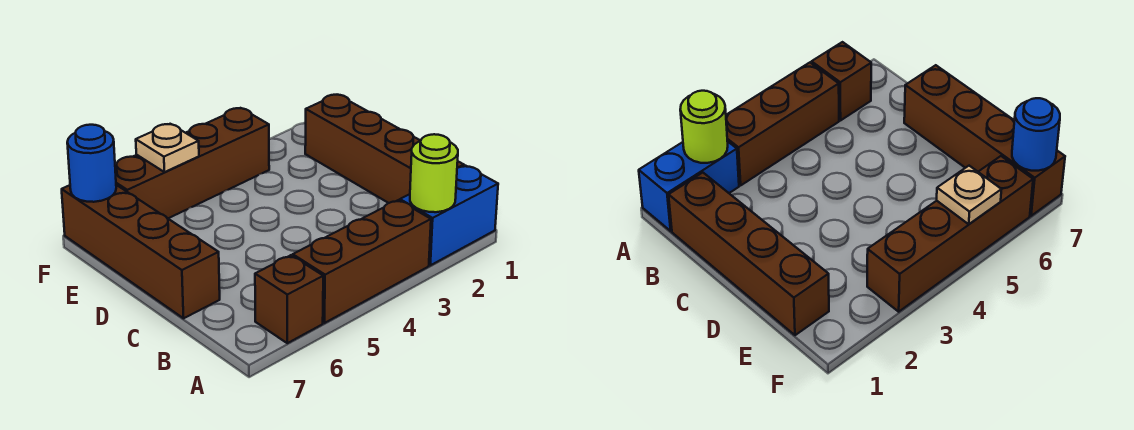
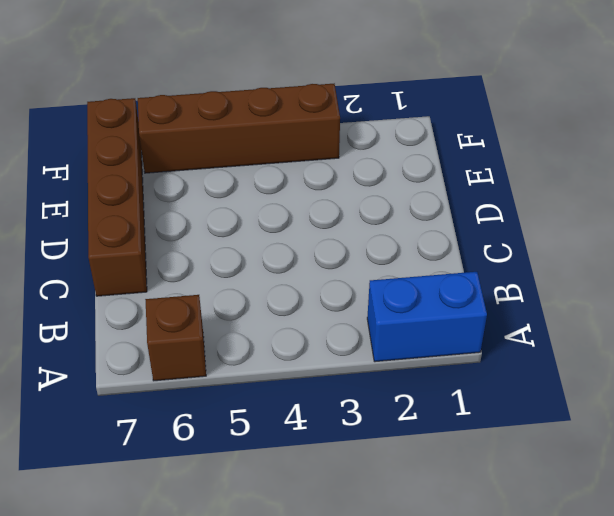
none -> brown 1x3 brick [293,200,431,323]
none -> brown 1x4 brick [305,95,464,203]

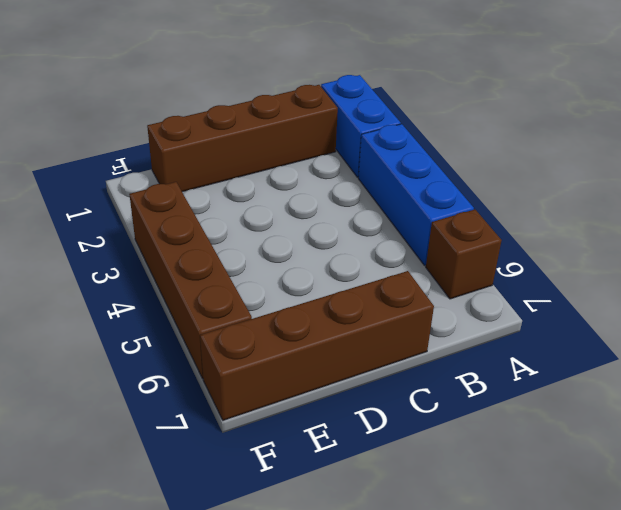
blue 1x3 brick [358,124,474,265] -> brown 1x3 brick [293,200,431,323]
none -> lime 1x1 round brick [410,134,458,212]
none -> tan 1x1 plate [136,124,199,172]

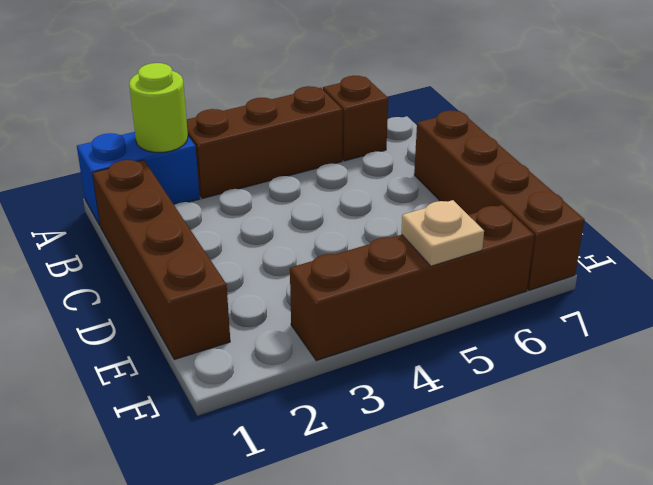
none -> blue 1x1 round brick [67,125,116,202]

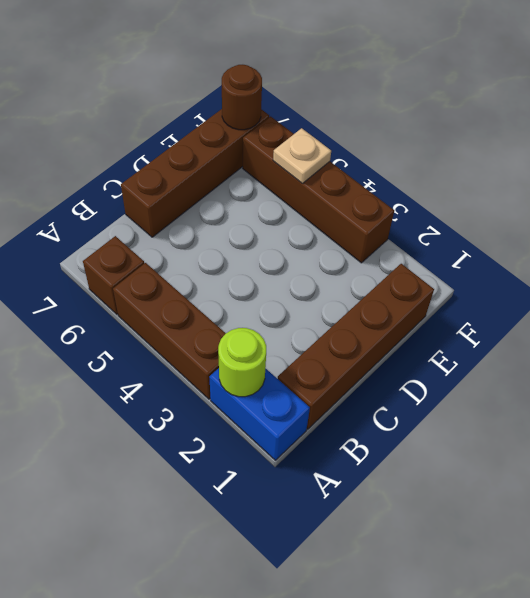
brown 1x1 round brick [222,65,262,130] -> blue 1x1 round brick [67,125,116,202]

